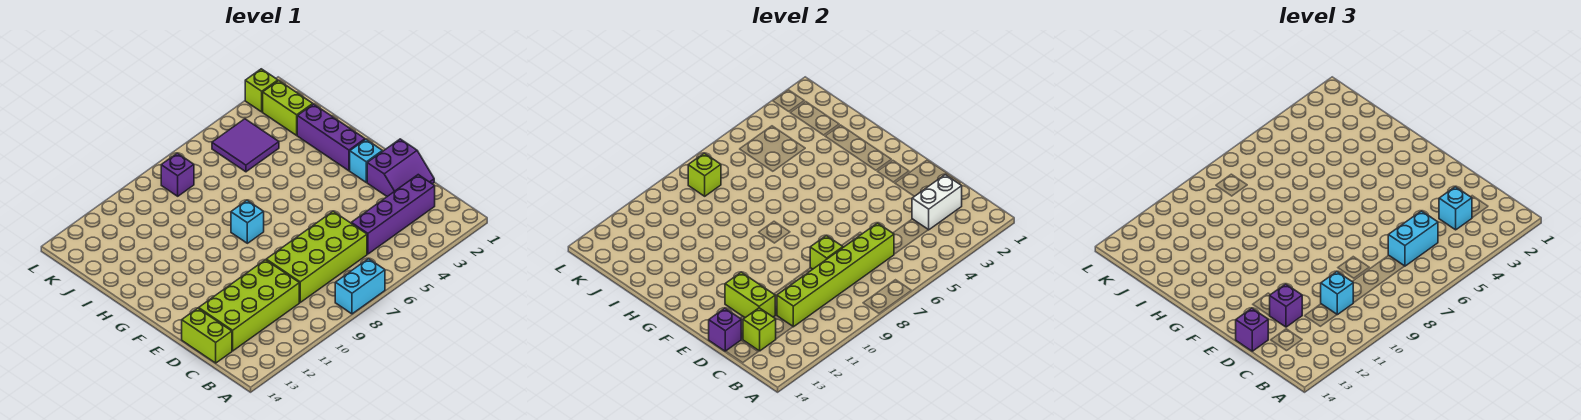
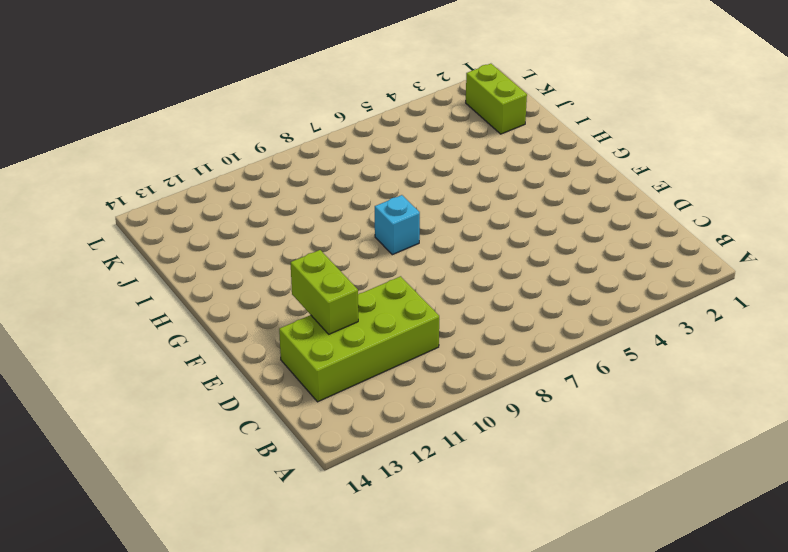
none -> cyan 1x2 brick [335,259,385,314]
none -> purple 1x4 brick [351,175,435,254]
none -> lime 2x4 brick [266,211,367,302]

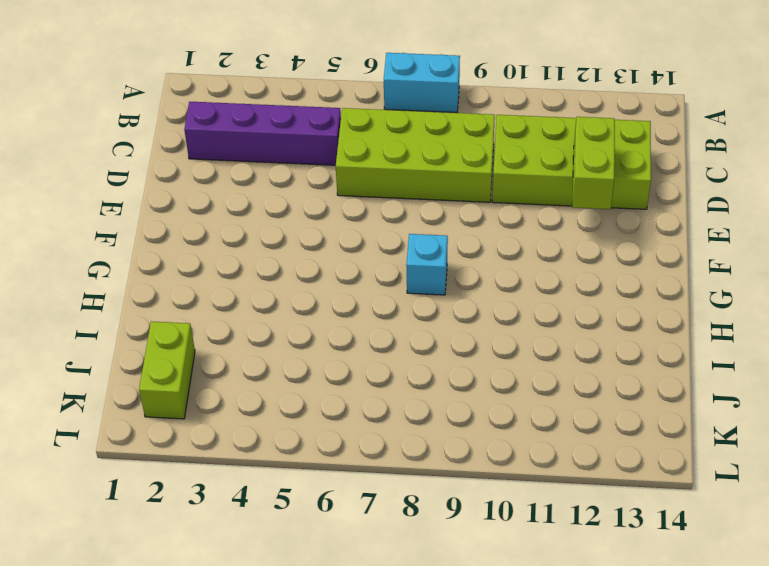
none -> lime 1x2 brick [182,308,232,363]
none -> purple 2x2 slope [367,139,434,196]
none -> cyan 1x1 brick [350,140,382,182]

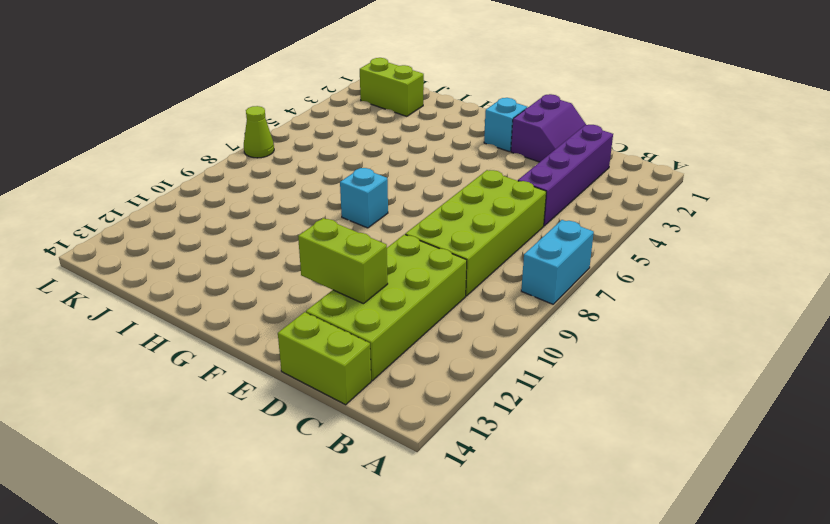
lime 1x1 cone [244,106,274,158] -> none
none -> purple 1x3 brick [297,104,365,171]
none -> purple 2x2 tile [212,119,279,172]
none -> purple 1x1 brick [161,153,194,196]

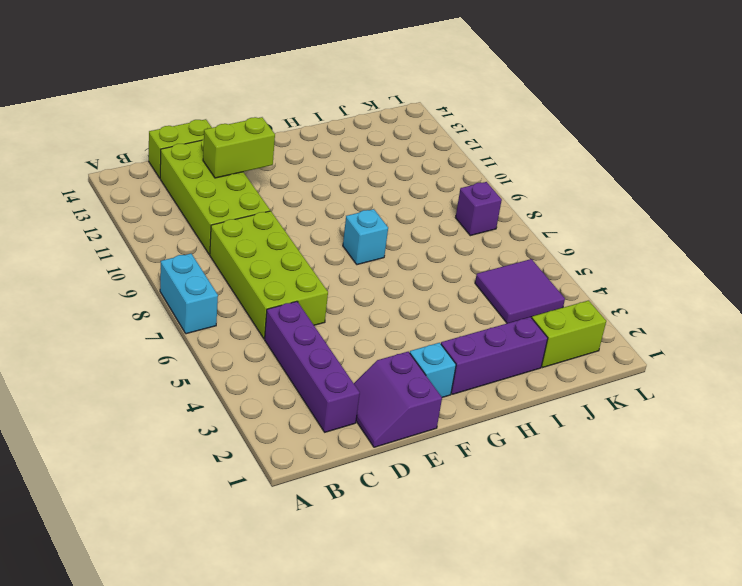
none -> lime 1x1 brick [245,69,278,112]
none -> white 1x2 brick [912,175,962,230]
none -> lime 1x6 brick [777,223,894,327]

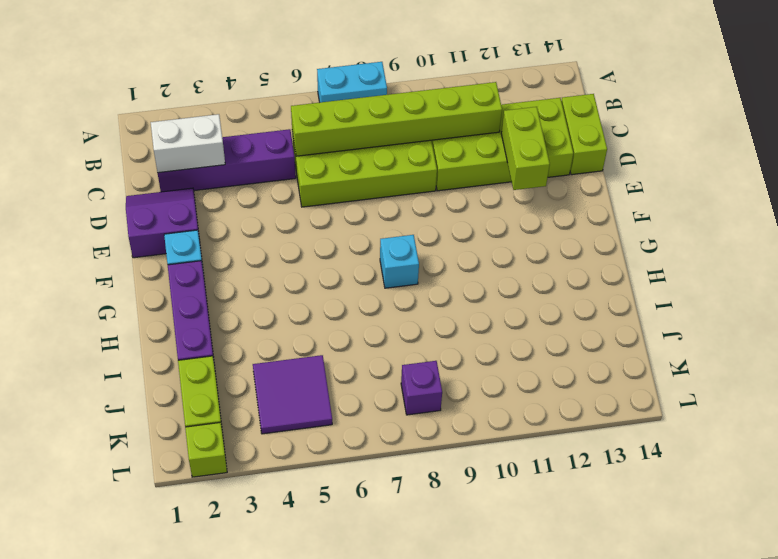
none -> lime 1x1 brick [743,308,776,351]
none -> lime 1x1 brick [810,236,843,269]
none -> purple 1x1 brick [709,308,741,351]

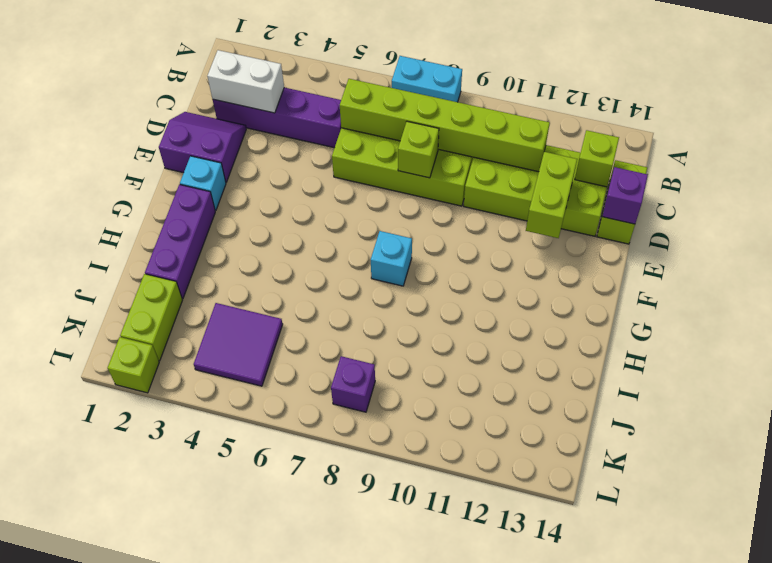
none -> lime 1x1 brick [688,153,721,196]
none -> cyan 1x1 brick [1439,187,1472,230]
none -> cyan 1x2 brick [1388,211,1438,266]

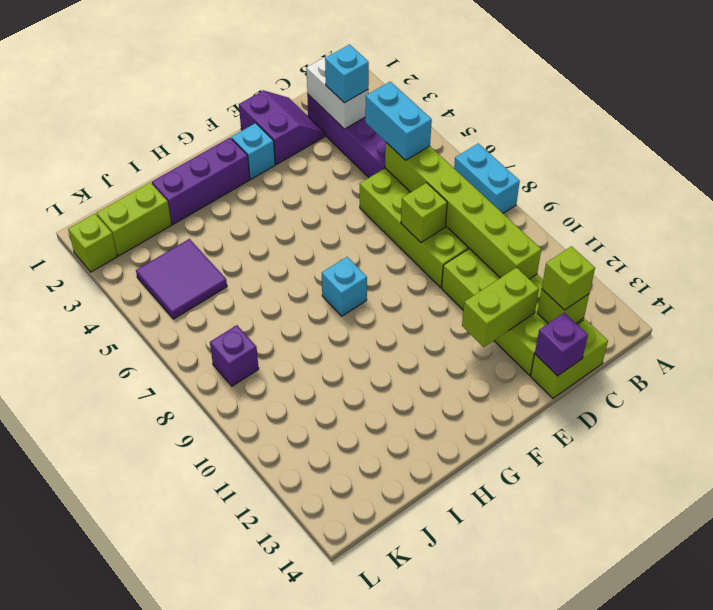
lime 1x1 brick [542,246,595,310] -> lime 1x1 brick moved to [688,153,721,196]
none -> cyan 1x1 brick [1321,272,1353,315]
none -> purple 1x1 brick [1270,284,1302,327]
none -> purple 1x1 brick [1236,308,1268,351]

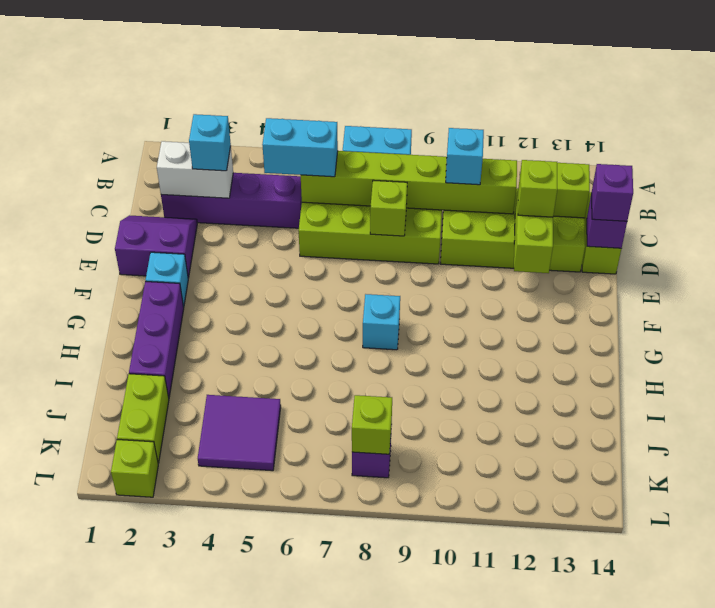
lime 1x1 brick [518,160,557,217] -> purple 1x1 brick [1270,284,1302,327]

